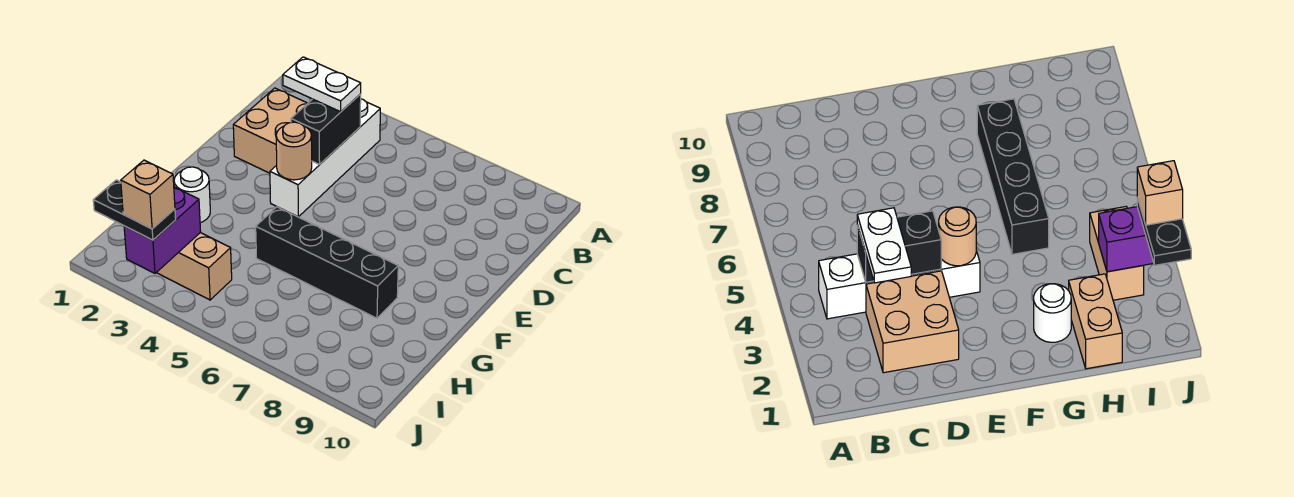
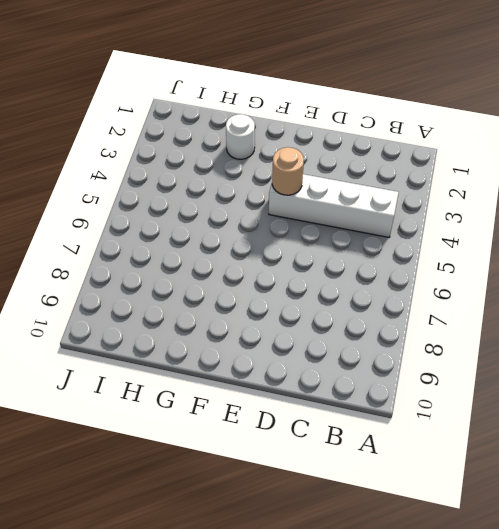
none -> tan 2x2 brick [233,88,308,173]
none -> black 1x4 brick [256,207,398,318]
none -> tan 1x2 brick [1069,274,1122,369]

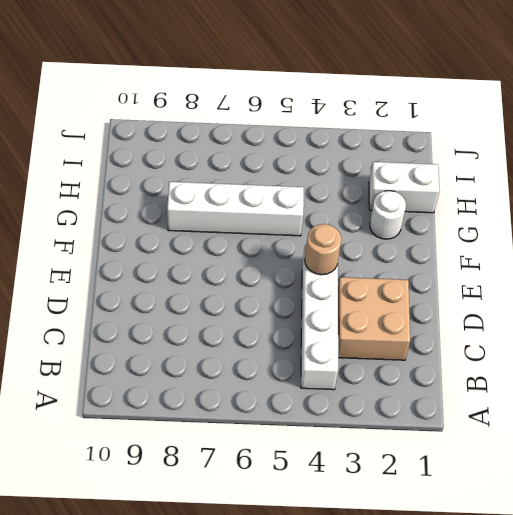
white 1x4 brick [167,182,304,236] -> black 1x4 brick [256,207,398,318]
white 1x2 brick [369,162,440,213] -> tan 1x2 brick [1069,274,1122,369]
none -> tan 1x2 brick [156,233,232,300]
none -> black 1x2 brick [291,94,361,164]
none -> purple 1x2 brick [124,187,201,273]

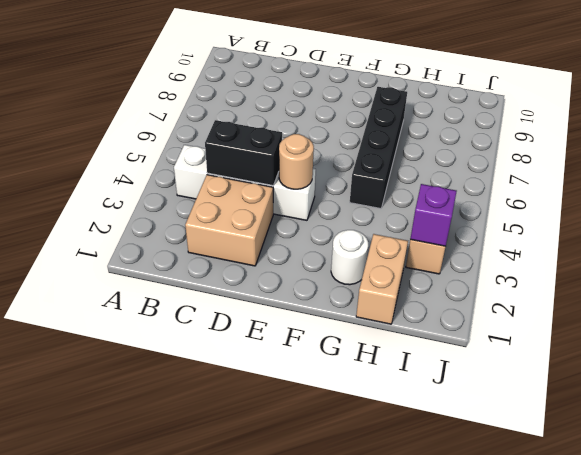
purple 1x1 brick [410,184,457,246] -> purple 1x2 brick [124,187,201,273]
none -> white 1x2 plate [283,57,361,112]
none -> black 1x2 plate [93,180,176,240]
none -> tan 1x1 brick [121,160,175,229]

